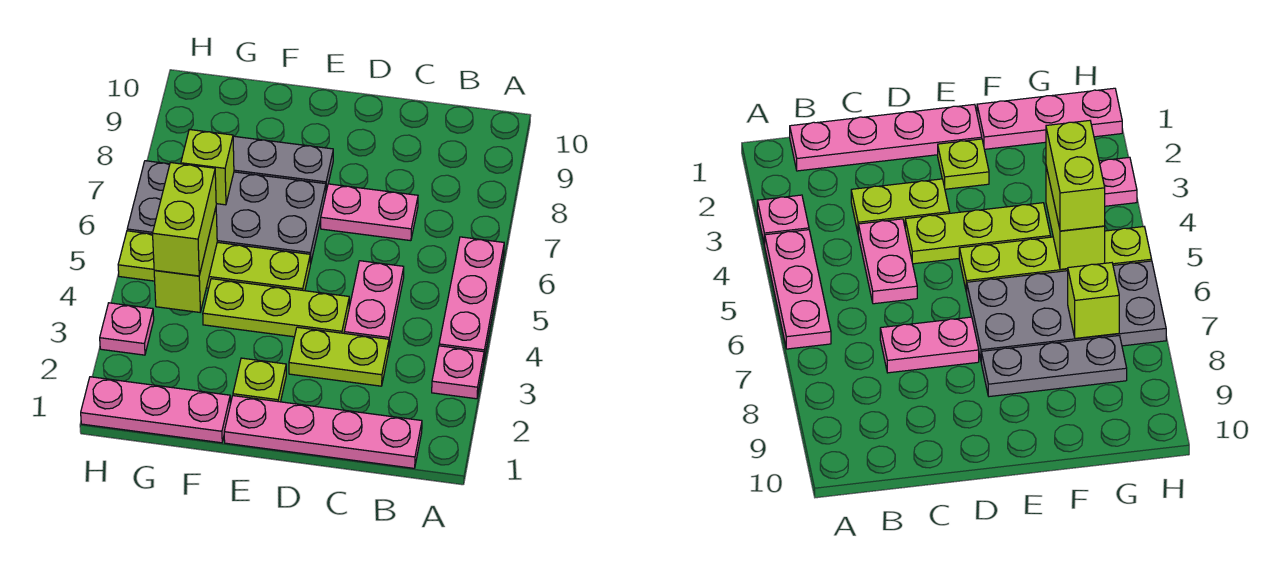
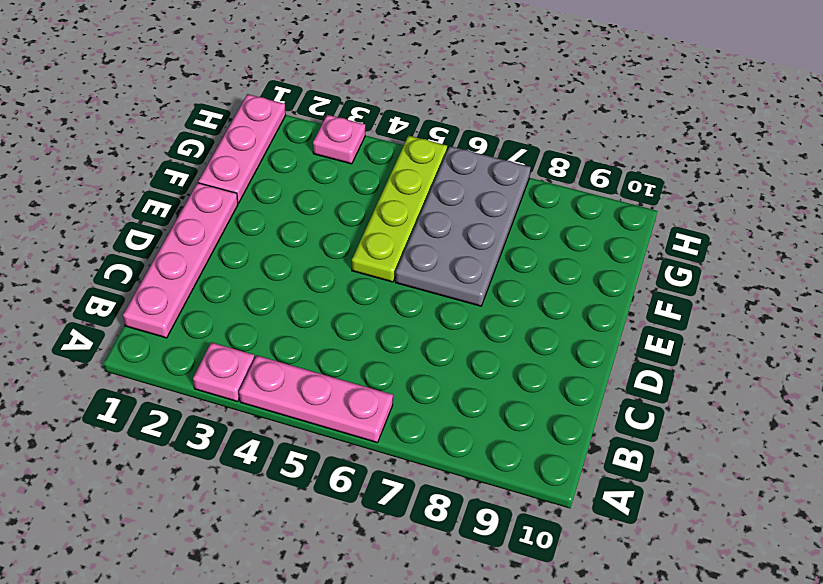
none -> lime 1x2 plate [289,327,389,386]
none -> pink 1x2 plate [344,261,404,347]
none -> pink 1x2 plate [321,184,418,241]

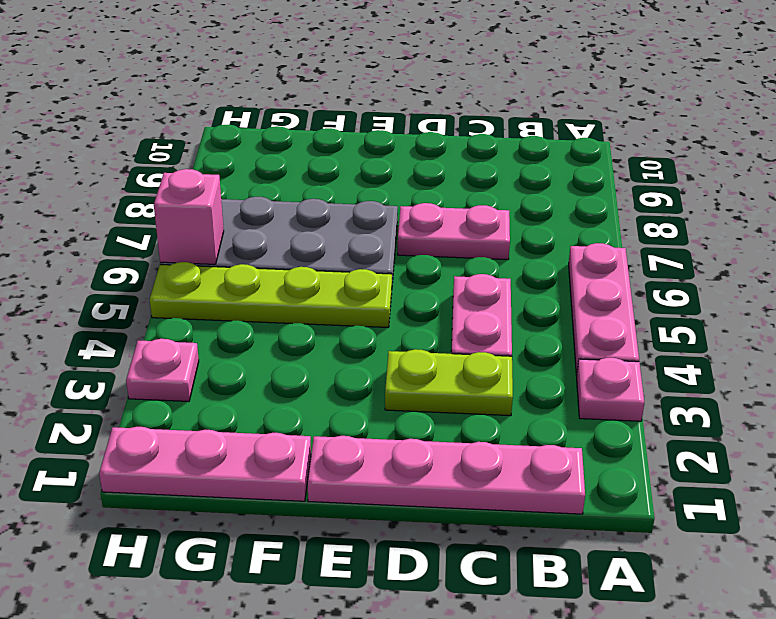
pink 1x1 brick [154,169,224,264] -> none
none -> lime 1x3 plate [203,279,349,337]
none -> lime 1x1 plate [233,358,286,402]
none -> grey 1x3 plate [233,136,333,191]

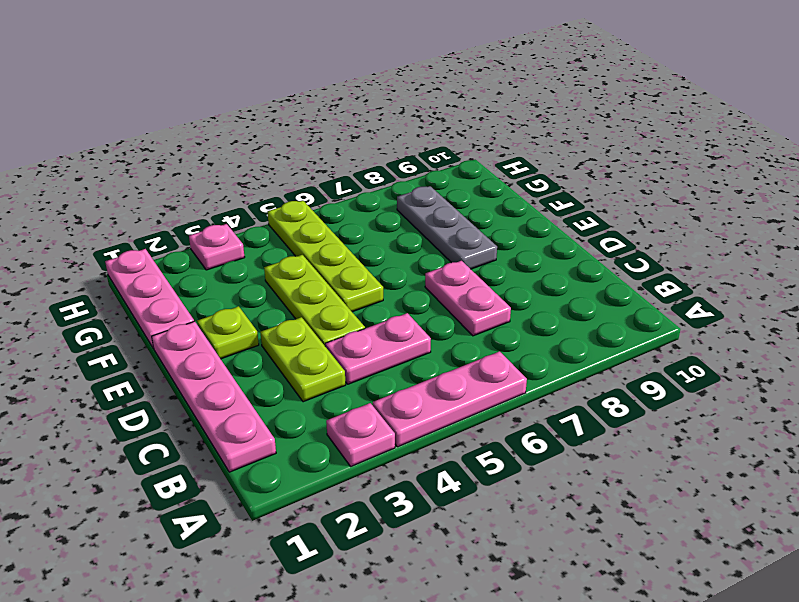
none -> grey 2x4 plate [127,161,326,264]
none -> lime 1x2 brick [154,208,217,312]
none -> lime 1x1 brick [181,130,234,205]

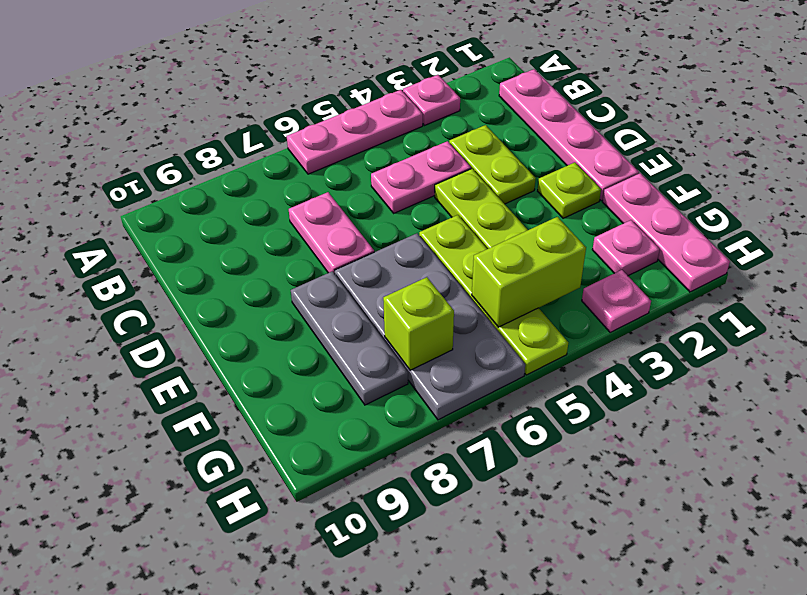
pink 1x1 plate [592,220,660,276] -> none
none -> lime 1x2 brick [153,163,216,276]

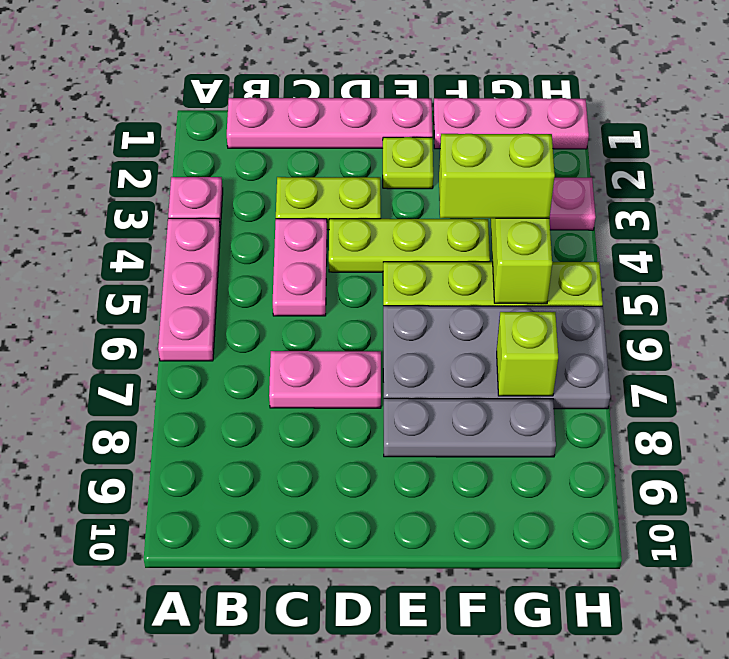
lime 1x2 brick [439,134,555,218] -> lime 1x2 brick turned to [153,163,216,276]

